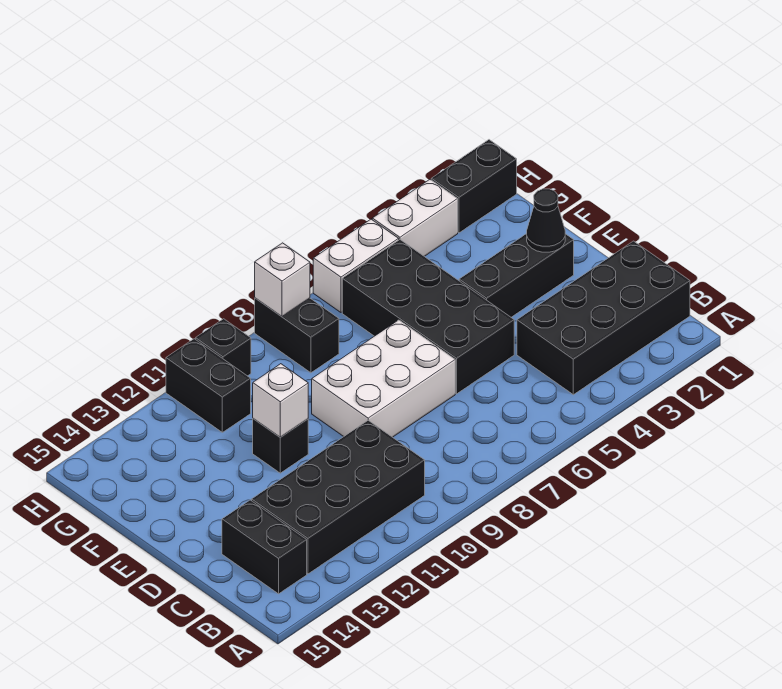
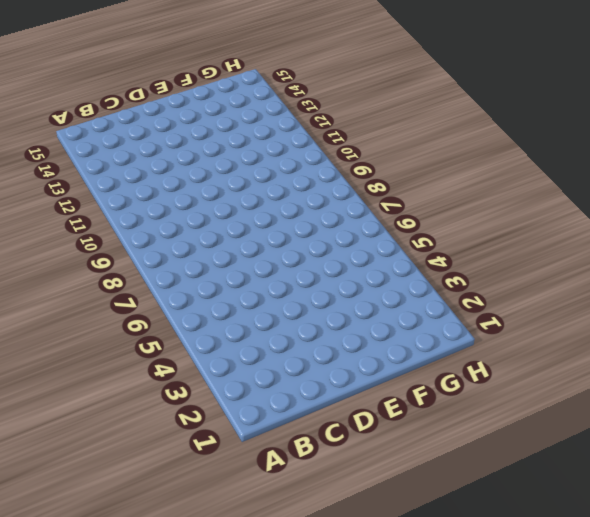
none -> black 2x4 brick [517,241,690,395]
none -> black 2x4 brick [252,420,425,574]
none -> black 1x2 brick [222,500,307,594]

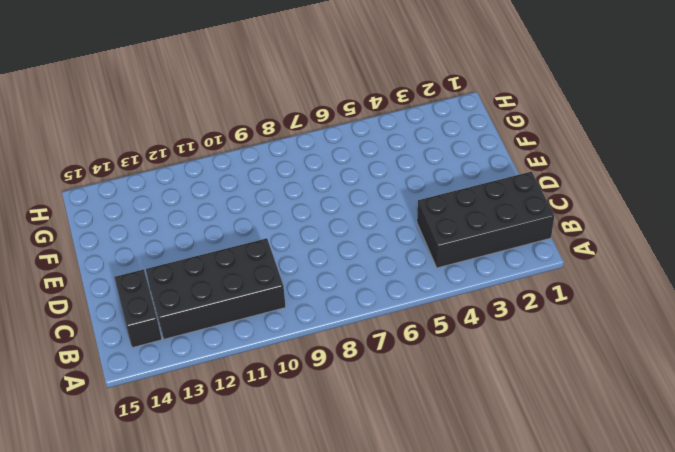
none -> black 2x4 brick [342,240,514,394]
none -> white 2x3 brick [312,320,455,437]
none -> black 1x3 brick [459,234,574,317]

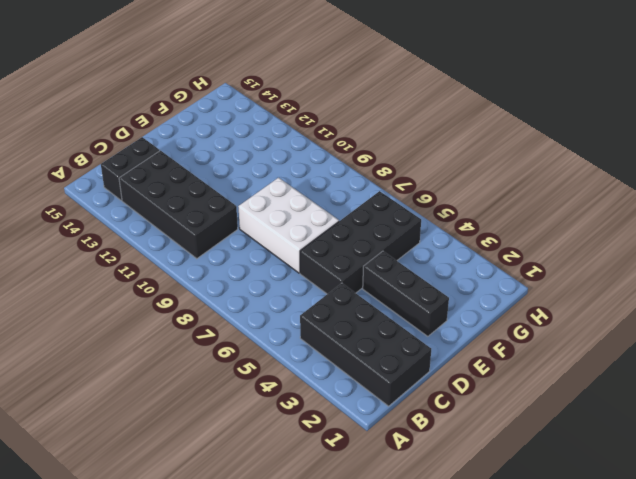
none -> black 1x1 brick [253,419,308,473]
none -> black 1x2 brick [255,298,339,373]
none -> black 1x2 brick [166,339,251,432]

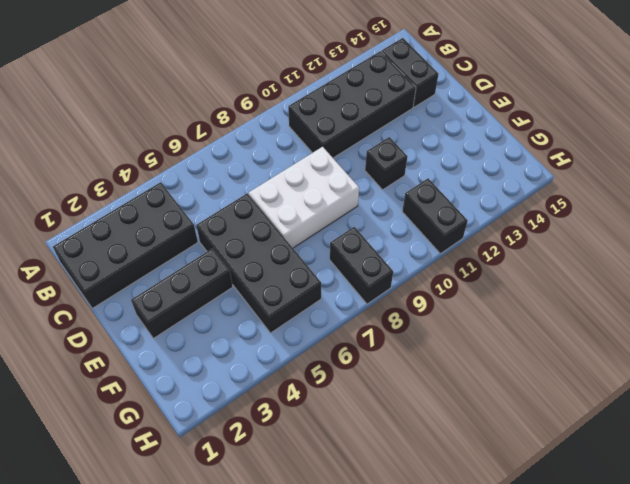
none -> black 1x2 brick [431,140,517,233]
none -> white 1x2 brick [372,180,458,256]
none -> white 1x2 brick [313,219,399,312]

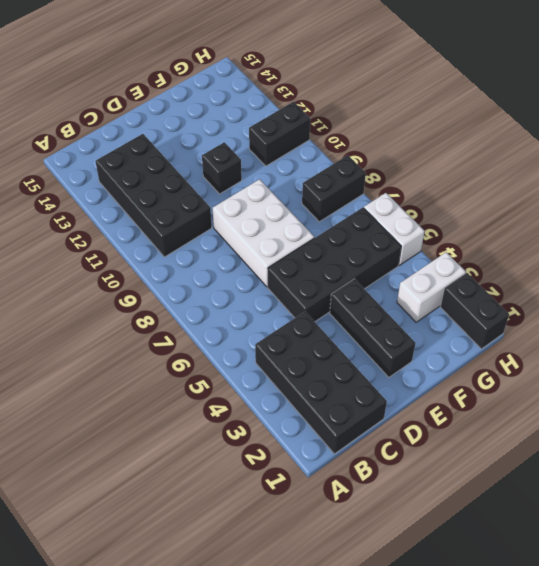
white 1x2 brick [397,252,466,322] -> white 1x2 brick turned to [372,180,458,256]
none -> black 1x2 brick [222,500,307,594]
none -> black 1x1 brick [196,319,251,376]
none -> black 1x1 cone [527,189,565,252]

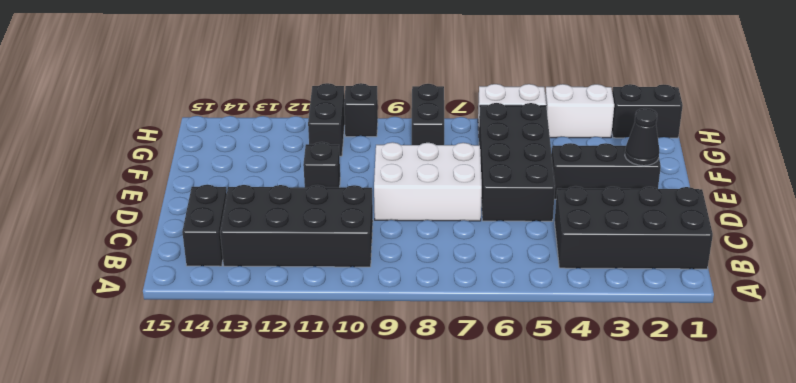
none -> white 1x1 brick [253,364,308,437]
none -> white 1x1 brick [255,243,310,316]

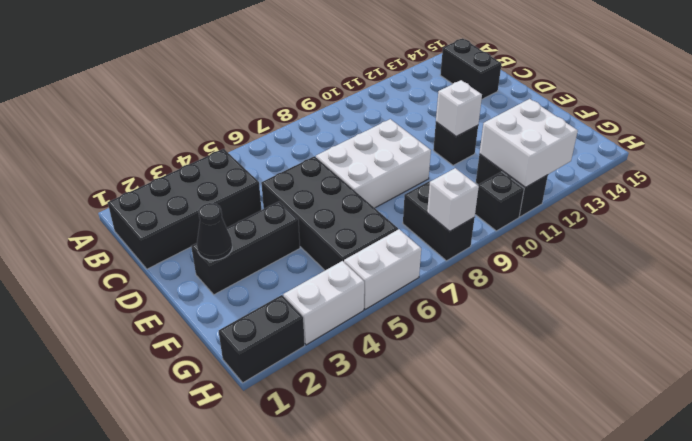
white 2x2 brick [479,99,578,188] -> none
none -> black 2x4 brick [252,420,425,574]

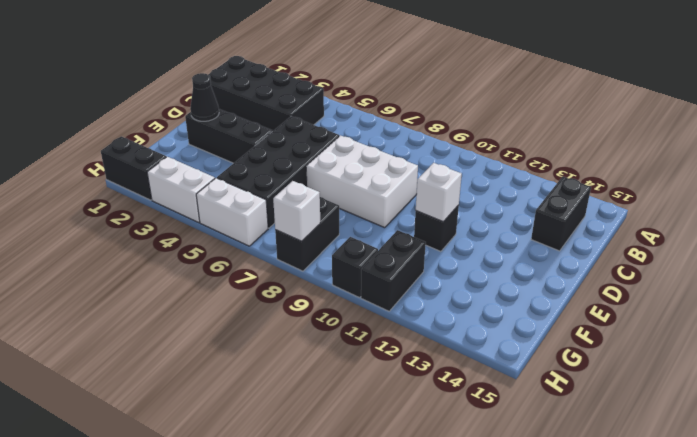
none -> black 2x4 brick [252,420,425,574]

